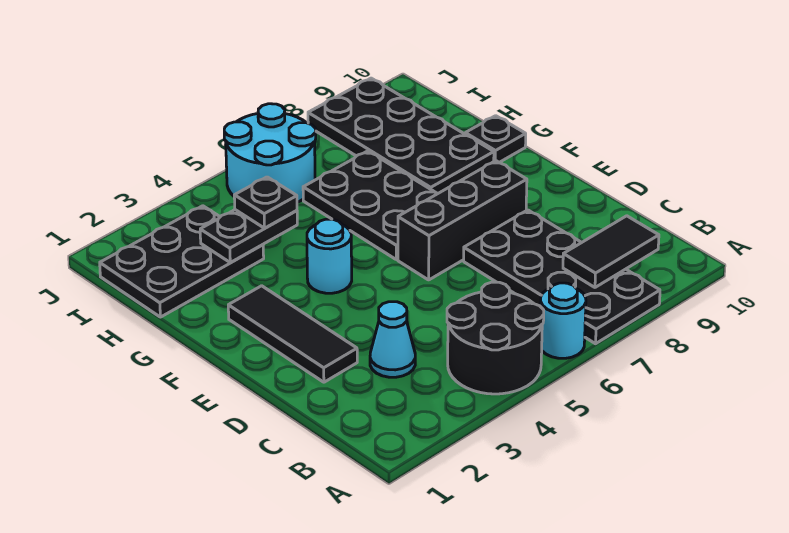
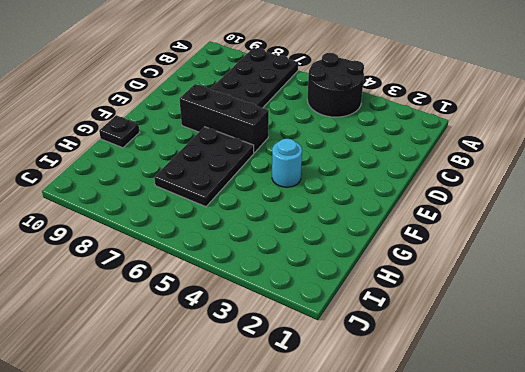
none -> cyan 1x1 round brick [540,283,586,358]
none -> cyan 1x1 cone [370,302,415,377]
none -> black 1x3 tile [228,286,357,382]

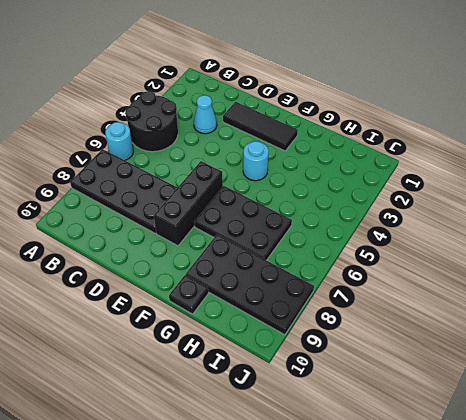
none -> black 2x3 plate [100,206,264,317]
none -> cyan 2x2 round brick [224,104,316,202]
none -> black 1x2 tile [563,216,659,287]

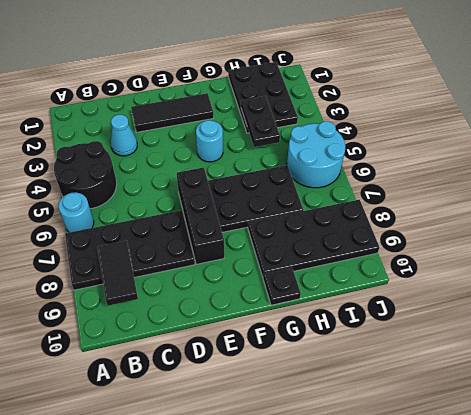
none -> black 1x1 plate [234,177,297,228]

